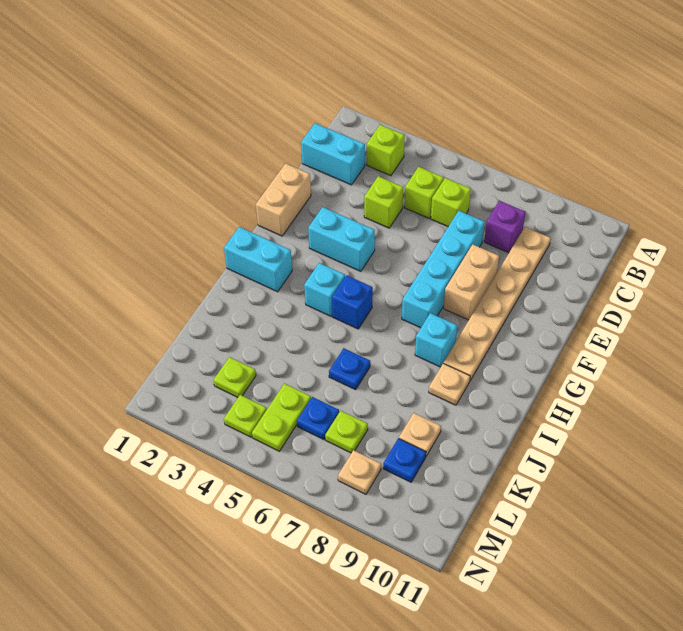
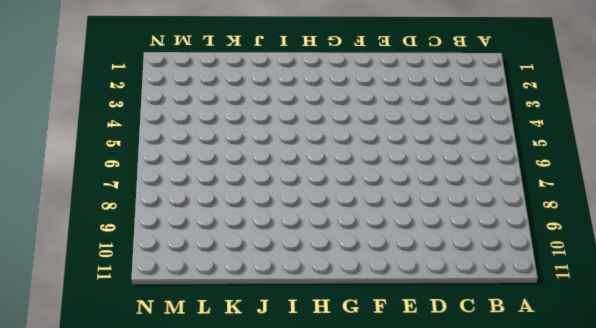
none -> lime 1x1 brick [367,125,405,176]
none -> cyan 1x2 brick [301,123,365,185]
none -> lime 1x1 brick [404,167,444,218]

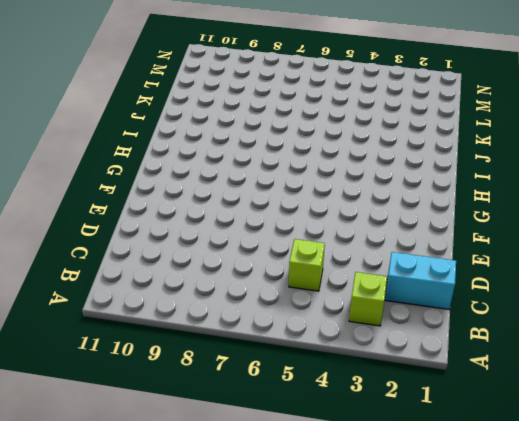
none -> lime 1x1 brick [431,178,471,226]
none -> purple 1x1 brick [484,201,526,253]
none -> tan 1x6 plate [444,227,551,380]

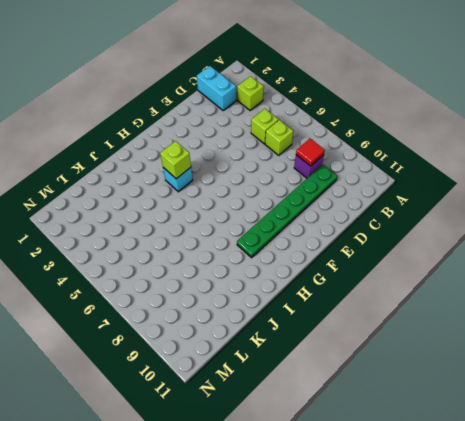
red 1x1 tile [296,139,325,166] -> none
green 1x6 plate [237,165,337,258] -> tan 1x6 plate [444,227,551,380]
lime 1x1 brick [160,141,191,179] -> lime 1x1 brick moved to [364,176,403,228]
none -> cyan 1x4 brick [402,211,485,328]
none -> tan 1x2 brick [256,163,311,236]
none -> tan 1x2 brick [444,244,499,320]

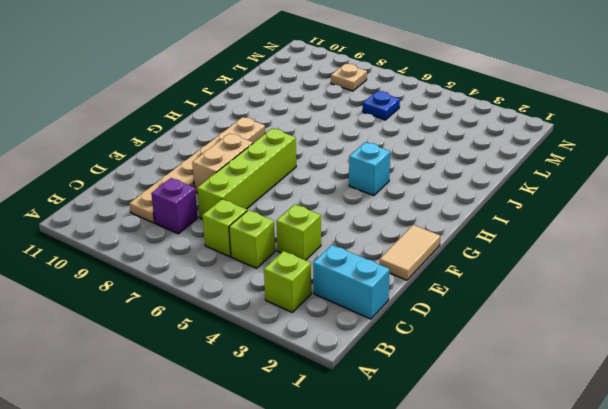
lime 1x4 brick [197,129,296,219] -> cyan 1x4 brick [402,211,485,328]
tan 1x2 tile [379,225,440,280] -> tan 1x2 brick [256,163,311,236]
none -> cyan 1x2 brick [308,207,375,271]
none -> cyan 1x2 brick [224,227,292,292]
none -> blue 1x1 brick [332,275,373,329]

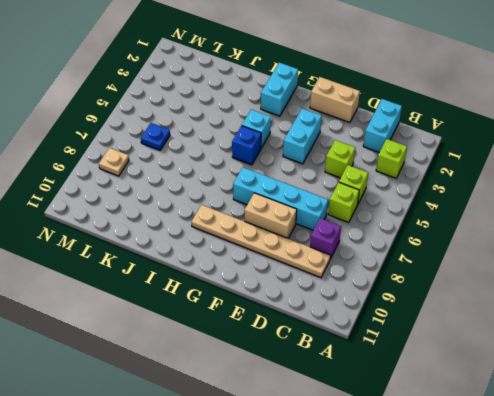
none -> cyan 1x1 brick [415,313,457,367]
none -> tan 1x1 plate [429,363,470,405]
none -> blue 1x1 plate [329,348,370,390]

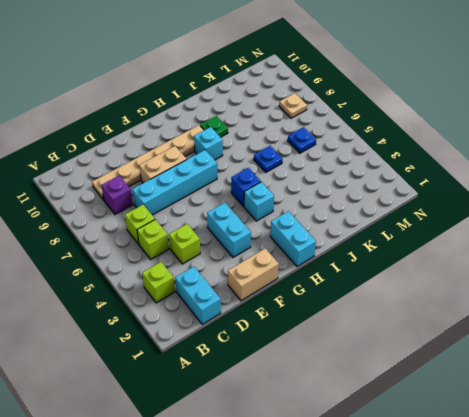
green 1x1 plate [200,116,228,137] -> tan 1x1 plate [429,363,470,405]
none -> tan 1x1 plate [399,413,441,456]
none -> lime 1x1 plate [213,357,256,397]
none -> lime 1x2 plate [252,383,311,451]

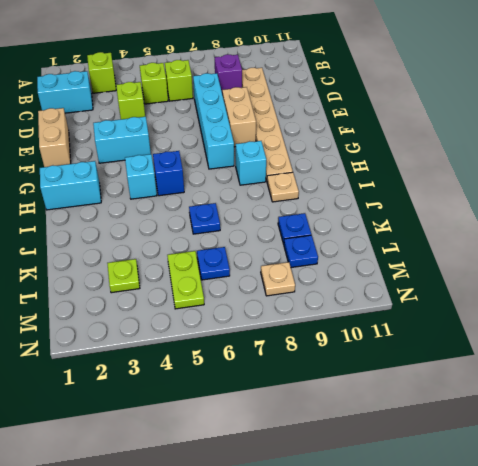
blue 1x1 plate [278,213,311,244] -> tan 1x1 plate [399,413,441,456]
none -> lime 1x1 plate [325,411,368,453]
none -> lime 1x1 plate [224,395,267,437]

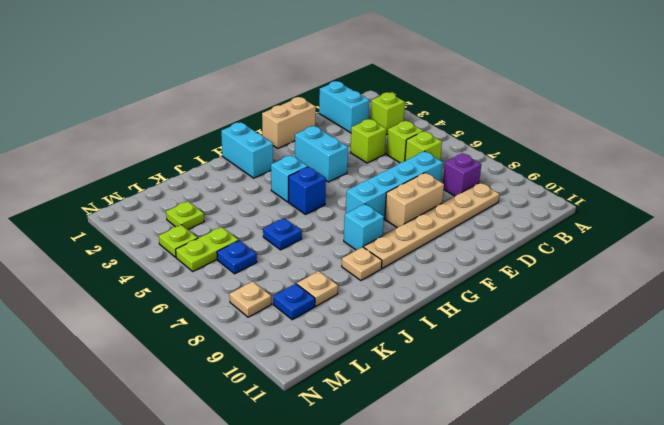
none -> lime 1x1 plate [325,411,368,453]

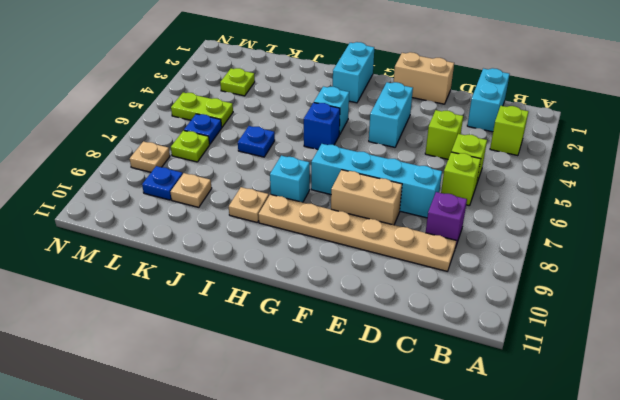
none -> lime 1x1 plate [224,395,267,437]

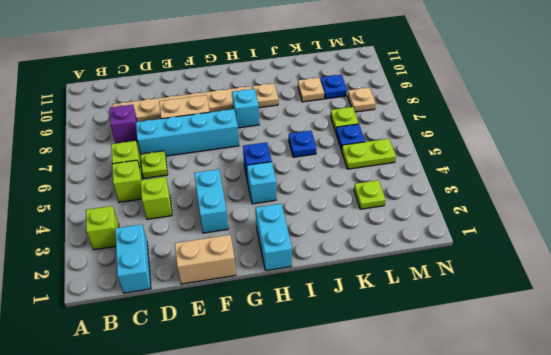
lime 1x1 plate [141,151,168,178] -> lime 1x1 plate moved to [224,395,267,437]

